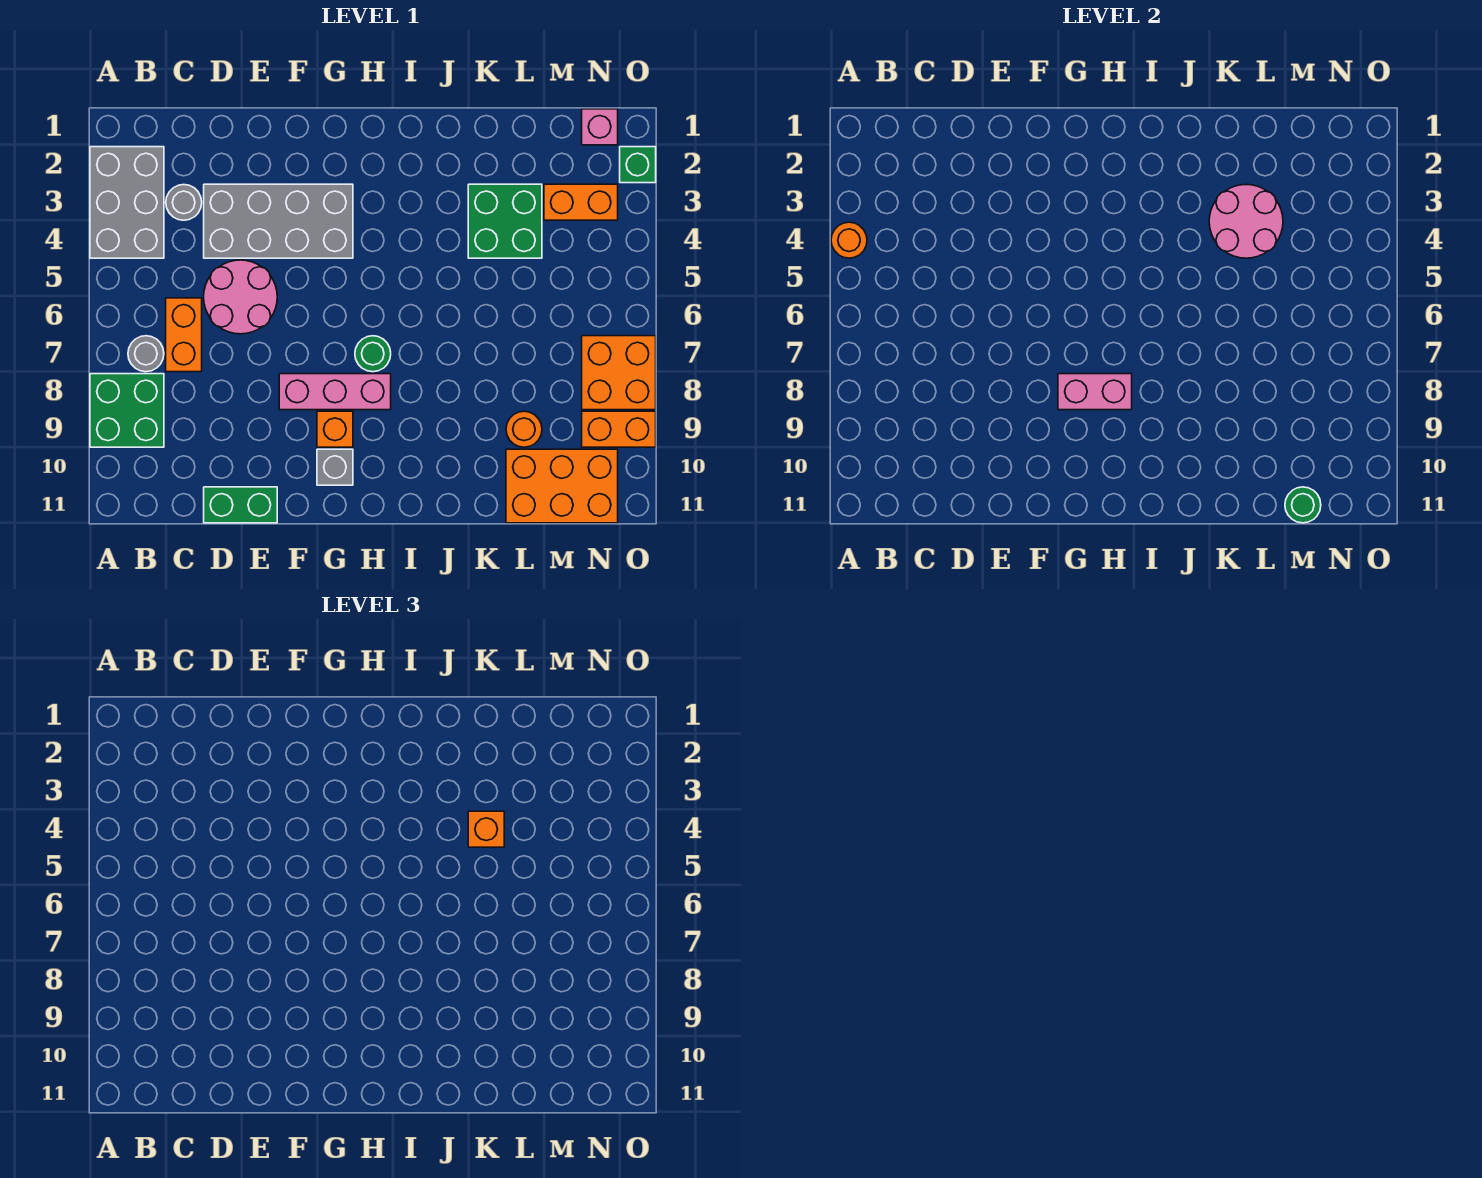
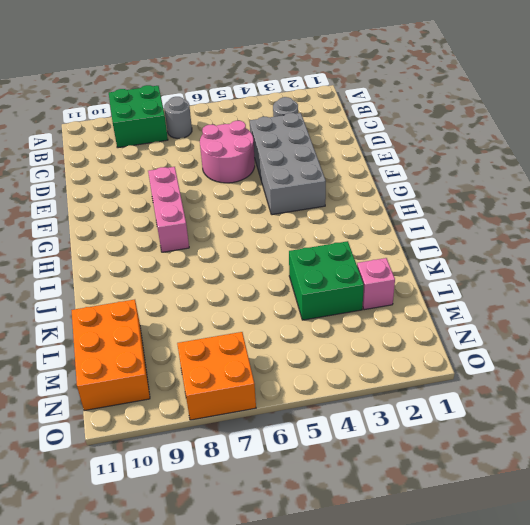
pink 1x1 brick [357,258,395,310] -> pink 1x1 brick moved to [582,109,618,145]
none -> grey 2x3 brick [90,147,164,258]
none -> orange 1x2 brick [166,298,202,372]
none -> green 1x2 brick [204,487,277,523]

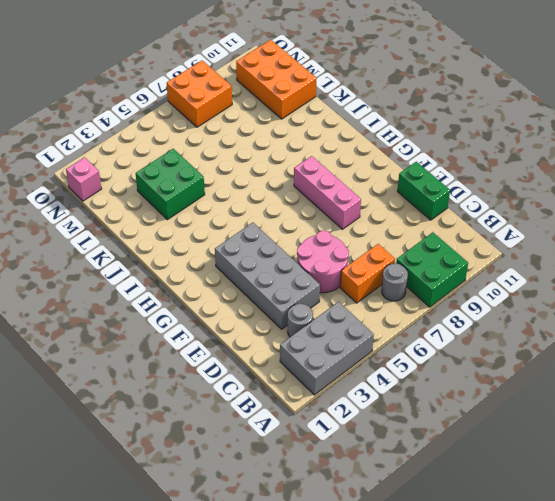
none -> orange 1x1 brick [317,411,353,447]
none -> grey 1x1 brick [317,449,353,485]
none -> green 1x1 round brick [355,336,391,372]

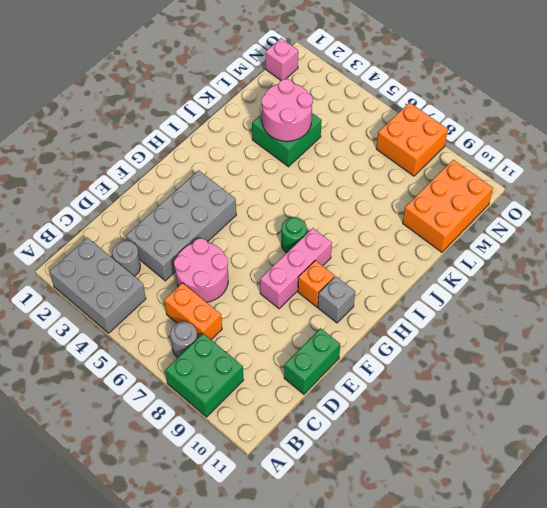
none -> orange 1x1 round brick [506,411,542,447]
none -> orange 1x2 brick [544,184,618,220]
none -> orange 1x2 brick [582,411,656,447]

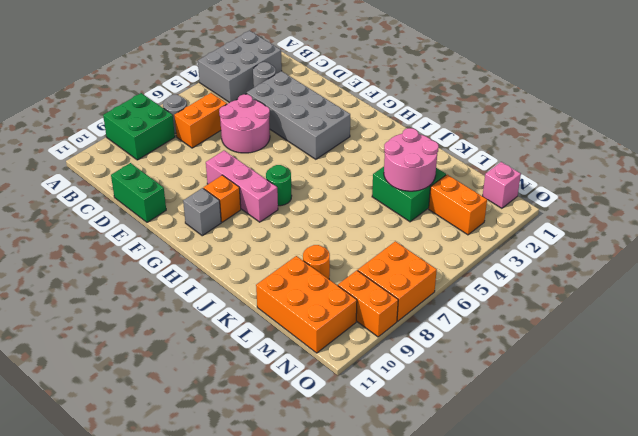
none -> green 1x1 brick [620,147,656,183]
none -> orange 1x1 round brick [831,222,867,258]
none -> pink 1x2 brick [1058,374,1132,410]

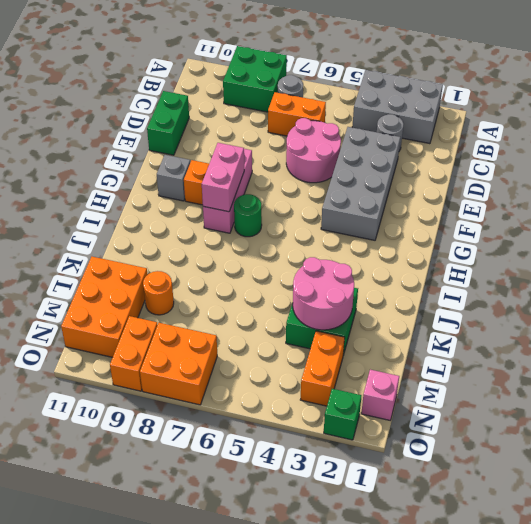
none -> orange 1x1 round brick [831,222,867,258]
none -> green 1x1 round brick [1285,487,1321,523]
none -> orange 1x1 brick [468,811,504,847]

